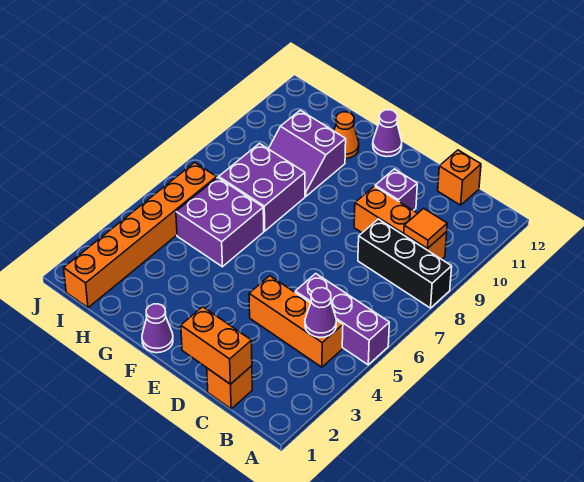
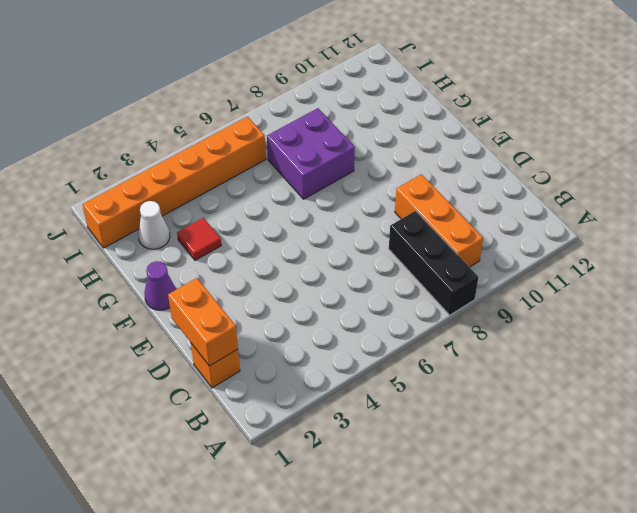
red 1x1 tile [177,218,221,260] -> none
white 1x1 cone [138,201,170,249] -> none
none -> purple 1x3 brick [295,274,389,365]
none -> orange 1x3 brick [249,276,343,367]
none -> orange 1x1 brick [438,150,481,205]

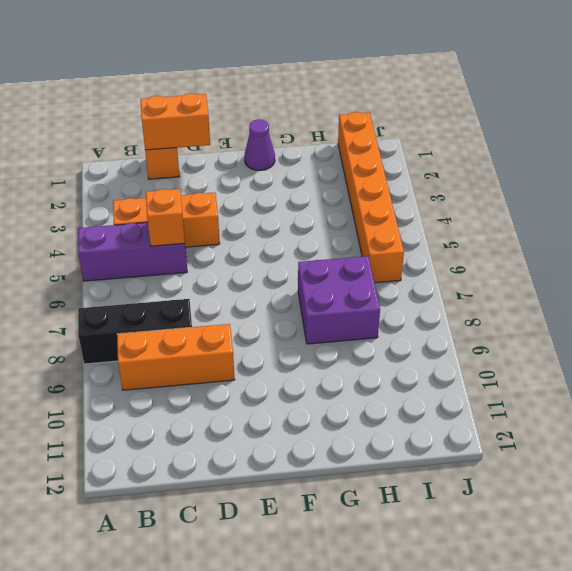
orange 1x1 brick [146,189,185,246] -> orange 1x1 brick moved to [438,150,481,205]
none -> purple 1x1 brick [375,169,417,211]
none -> purple 1x1 cone [373,110,402,157]
none -> purple 2x2 brick [176,177,264,267]

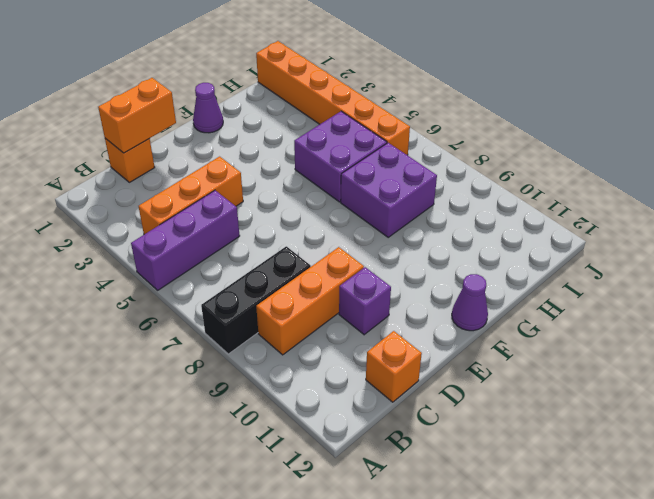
none -> purple 2x2 slope [269,110,346,196]
none -> orange 1x1 cone [334,112,359,158]
none -> purple 1x1 cone [305,288,336,337]

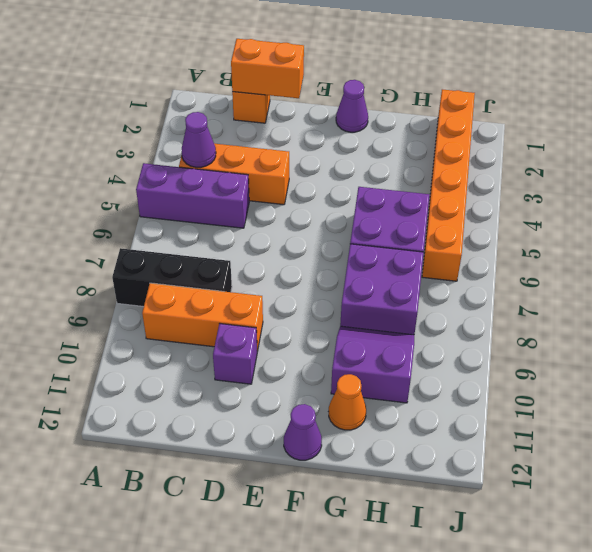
none -> orange 1x1 brick [438,150,481,205]
none -> orange 1x1 tile [404,208,447,249]

